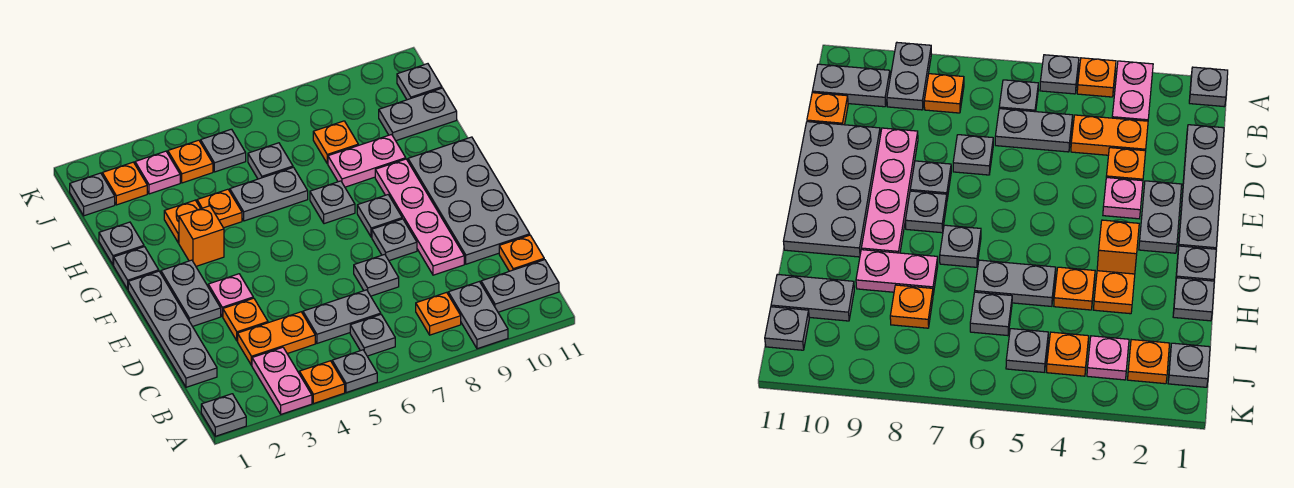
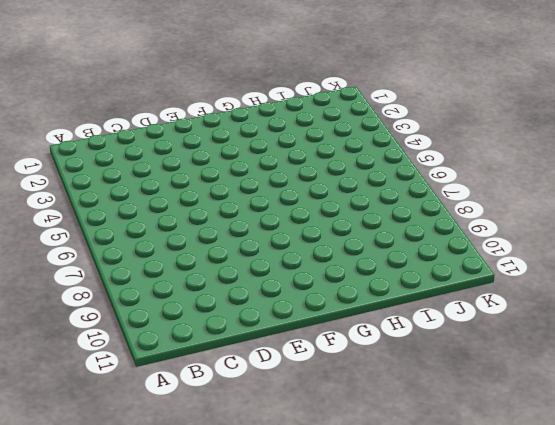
none -> grey 1x1 plate [201,394,246,436]
none -> pink 1x2 plate [252,347,312,414]
none -> orange 1x1 plate [299,361,345,404]
none -> grey 1x1 plate [332,350,377,393]

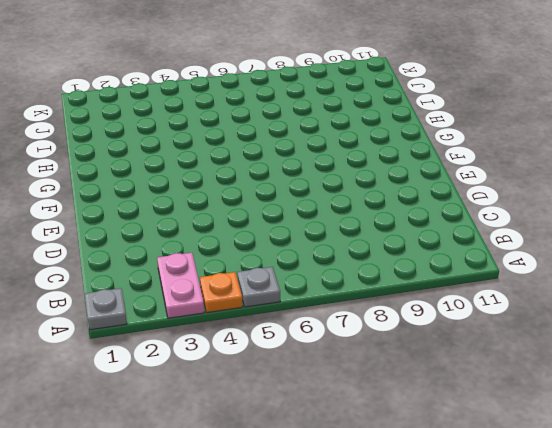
none -> grey 1x2 plate [448,282,508,349]
none -> grey 1x1 plate [350,315,395,356]
none -> orange 1x1 plate [416,292,461,335]
none -> grey 1x2 plate [481,260,559,312]

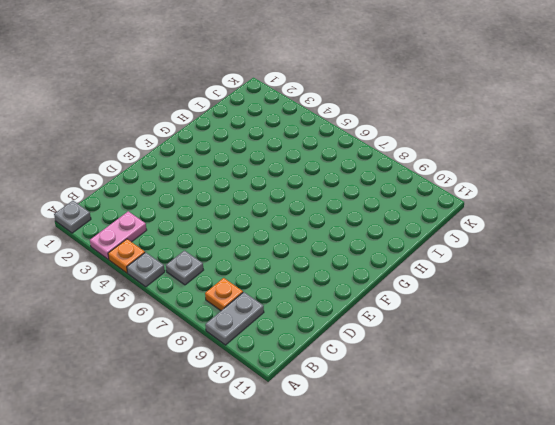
none -> grey 1x2 plate [481,260,559,312]
none -> grey 1x4 plate [128,271,217,387]
none -> orange 1x2 plate [238,312,315,365]
none -> grey 1x2 plate [303,290,381,343]

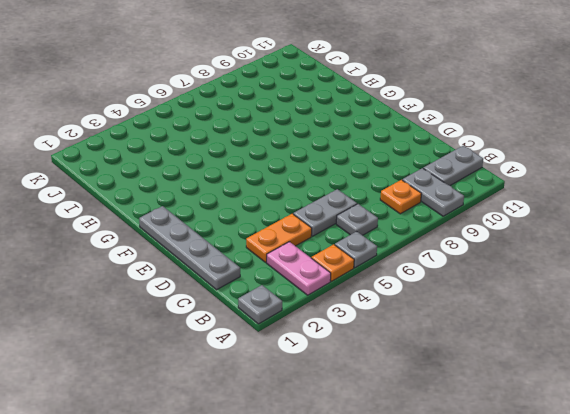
none -> orange 1x1 plate [499,235,544,271]
none -> orange 1x1 plate [223,298,268,341]
none -> grey 1x1 plate [354,254,399,296]
none -> pink 1x4 plate [375,159,464,275]

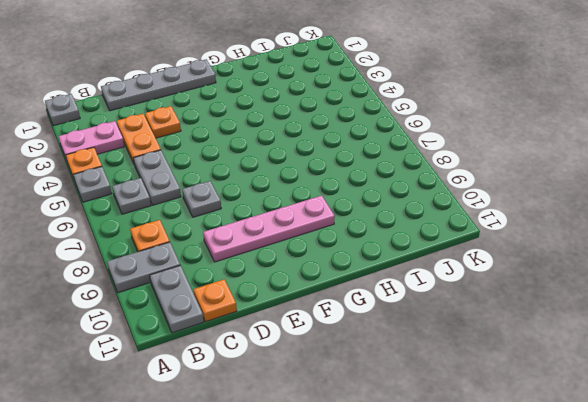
none -> grey 2x4 plate [408,137,530,264]
none -> grey 1x2 plate [161,260,221,326]
none -> pink 1x1 plate [208,274,253,316]
none -> grey 1x1 plate [372,219,417,261]

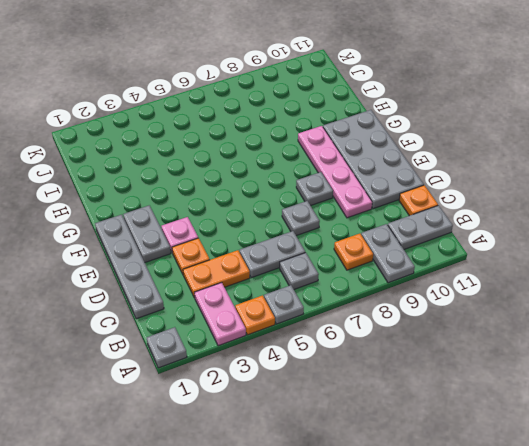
none -> grey 1x1 plate [357,195,402,237]
none -> grey 1x1 plate [114,247,159,289]
none -> orange 1x1 brick [179,206,224,266]
none -> grey 1x1 plate [310,181,355,224]

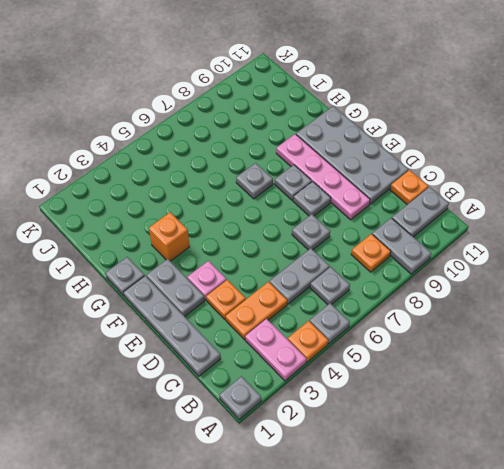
none -> grey 1x1 plate [99,222,144,265]
none -> orange 1x1 plate [164,200,201,243]
none -> orange 1x1 plate [197,189,242,228]
none -> grey 1x2 plate [230,167,308,221]

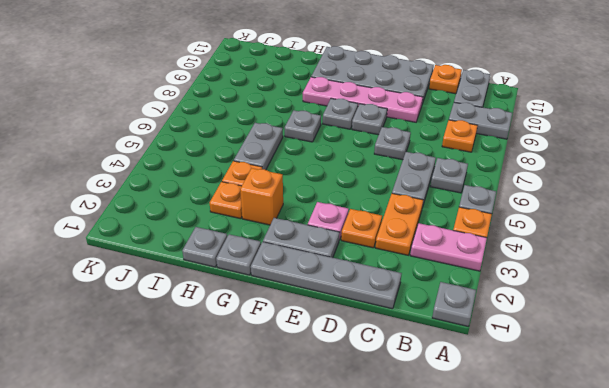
none -> pink 1x2 plate [328,134,406,187]
none -> grey 1x1 plate [248,143,293,179]
none -> orange 1x1 plate [313,121,358,164]
none -> grey 1x2 plate [379,88,457,141]

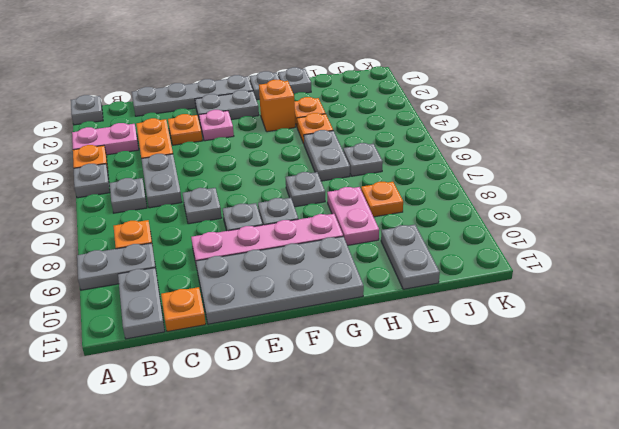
none -> grey 1x1 plate [70,173,115,216]
none -> orange 1x1 plate [102,162,147,205]
none -> pink 1x1 plate [135,151,180,194]
none -> orange 1x1 plate [168,140,213,183]

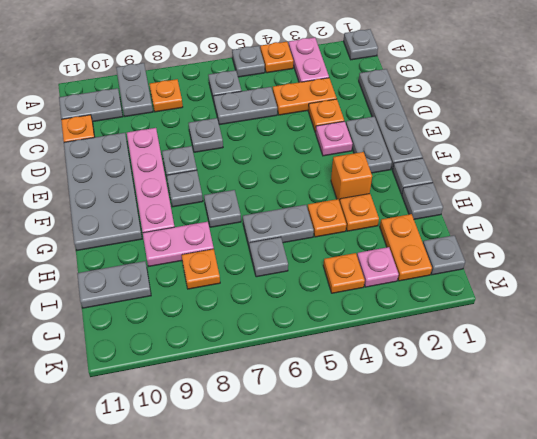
orange 1x2 plate [380,214,432,281] -> orange 1x1 plate [102,162,147,205]
none -> grey 1x1 plate [201,129,246,172]
none -> grey 1x1 plate [397,64,442,100]

